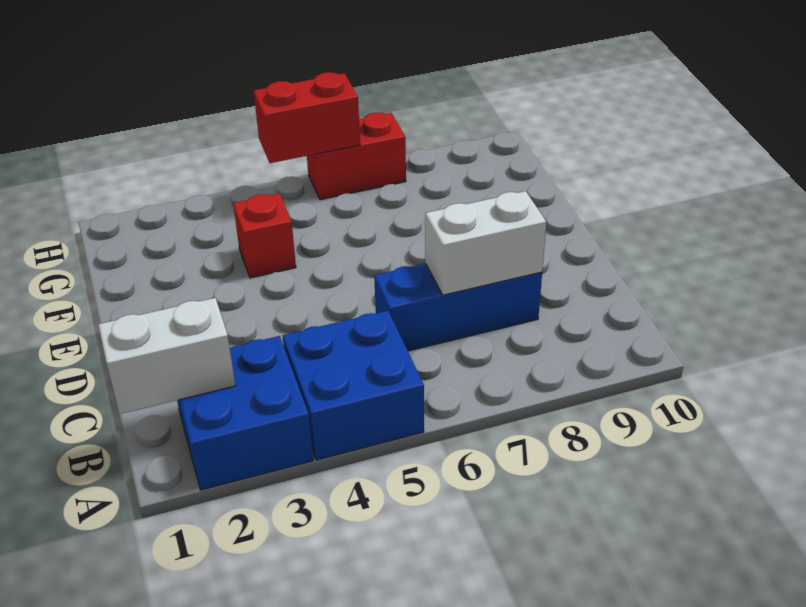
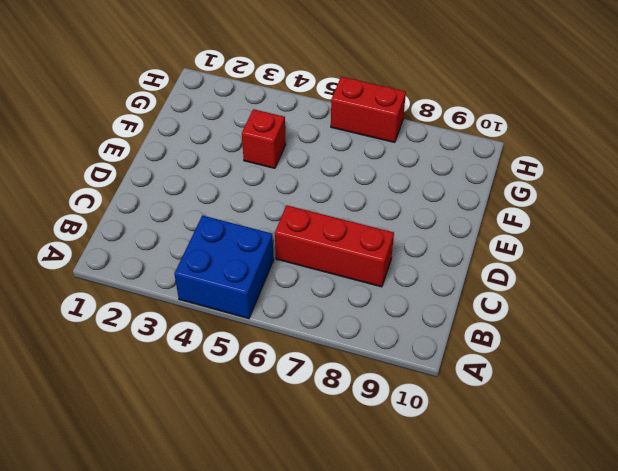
red 1x3 brick [275,205,394,287] -> blue 1x3 brick [374,264,542,351]
none -> blue 2x2 brick [177,336,313,490]
none -> white 1x2 brick [98,298,236,414]

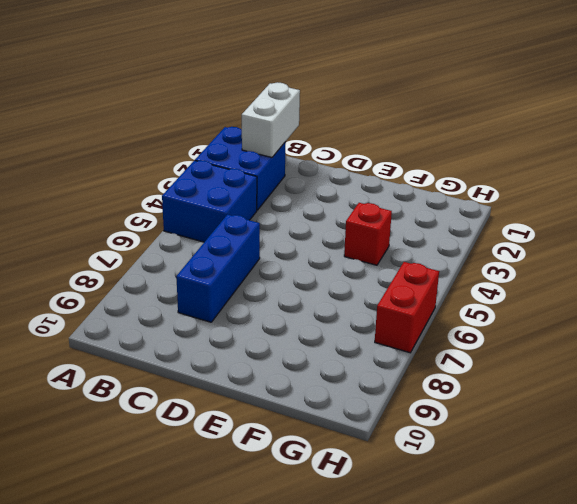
none -> white 1x2 brick [425,191,546,295]
none -> red 1x2 brick [254,72,360,163]

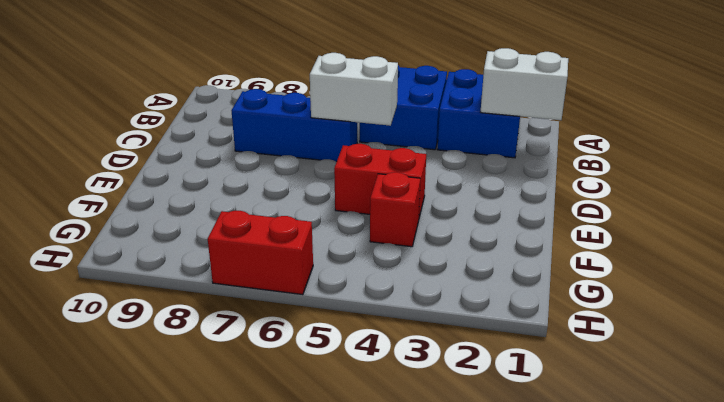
white 1x2 brick [310,53,398,126] -> white 1x2 brick moved to [425,191,546,295]
red 1x2 brick [334,144,426,217] -> red 1x2 brick moved to [254,72,360,163]

